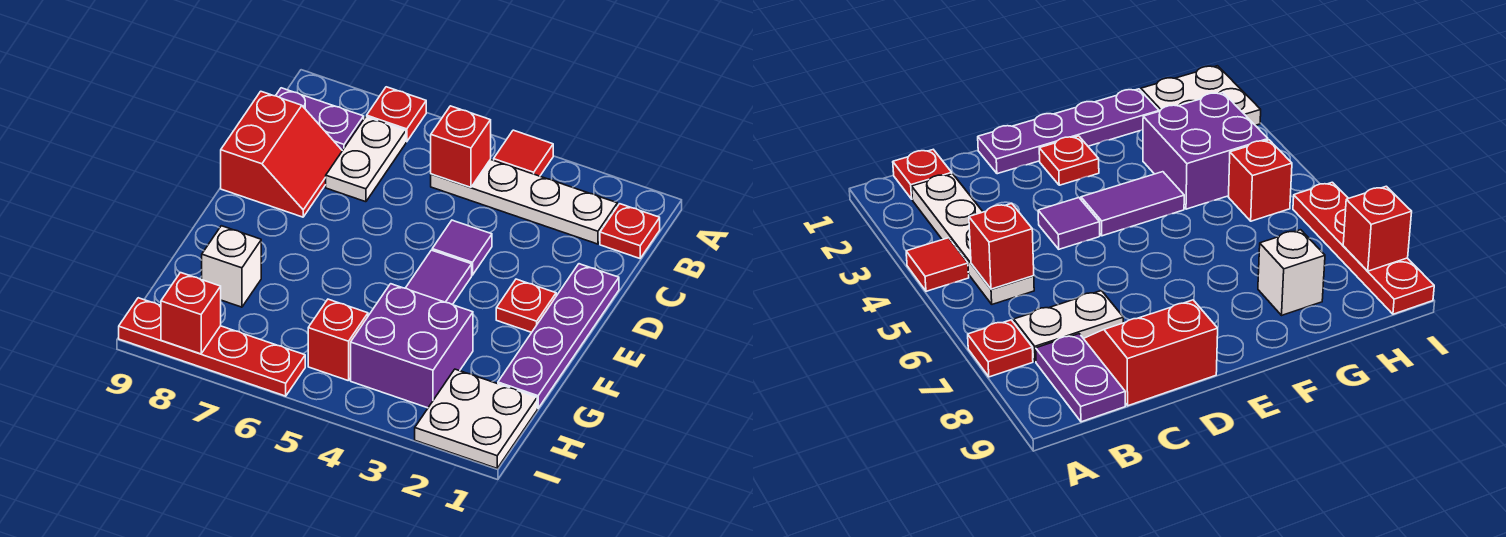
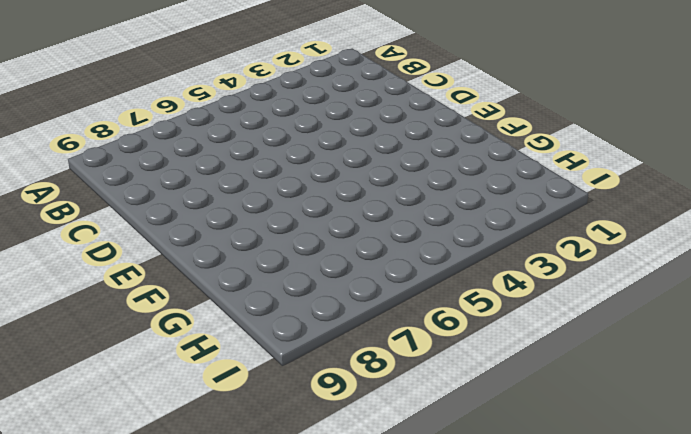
none -> red 1x1 tile [494,130,553,176]
none -> red 1x1 plate [367,87,426,142]
none -> red 1x1 plate [600,204,660,258]

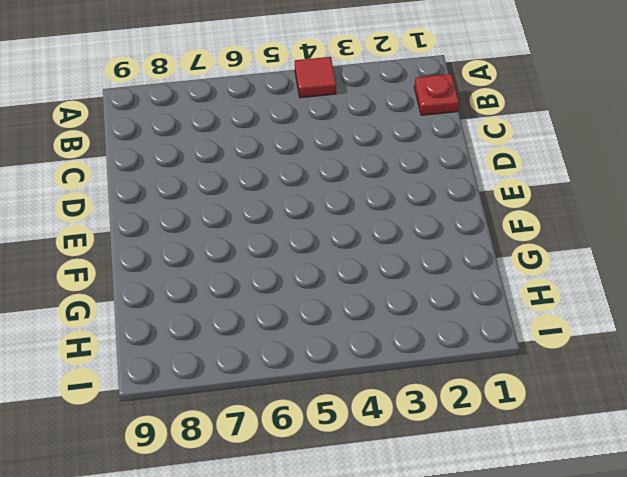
none -> red 1x1 plate [367,87,426,142]
none -> white 1x4 plate [431,159,617,244]
none -> white 1x2 plate [326,117,406,202]

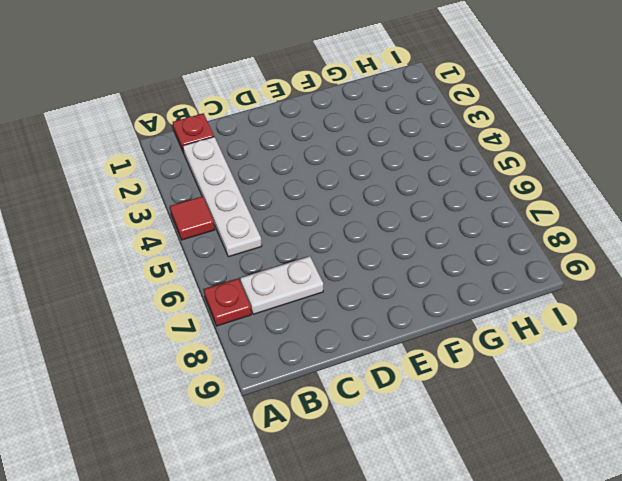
none -> purple 1x2 plate [276,88,364,150]
none -> red 2x2 slope [221,91,342,217]
none -> purple 1x4 plate [498,264,619,408]

